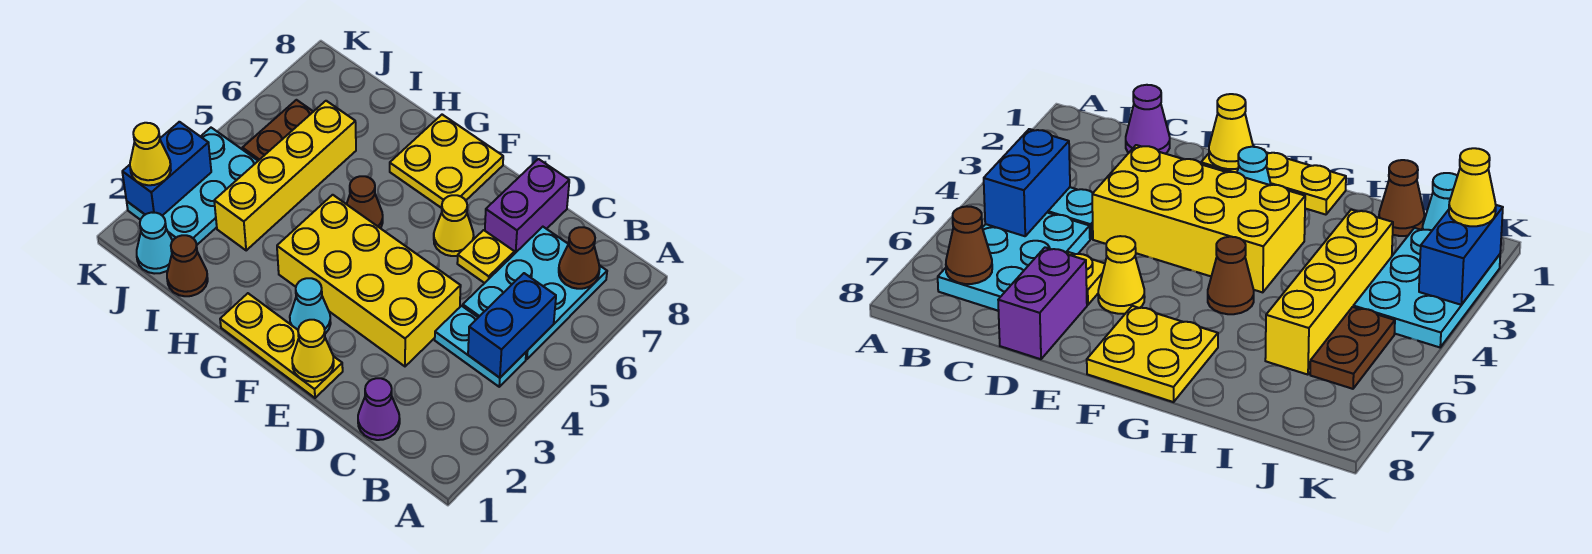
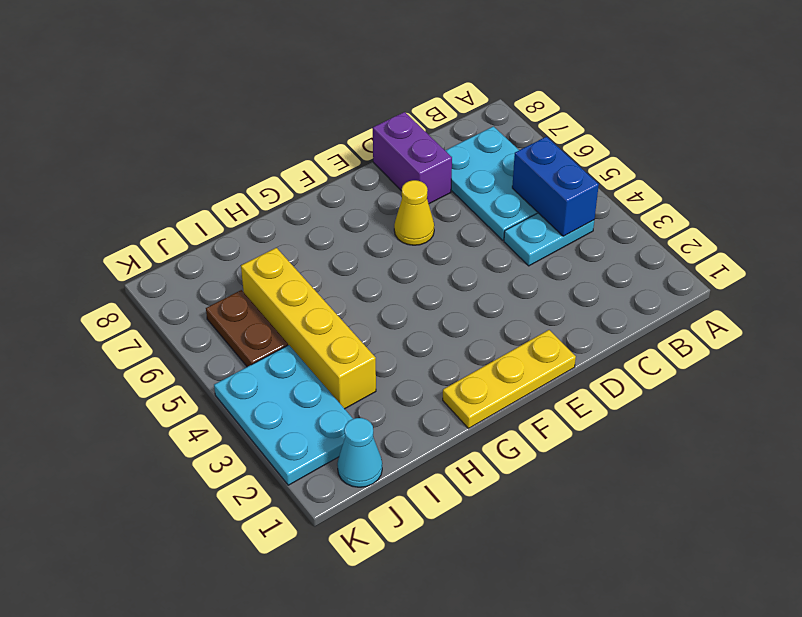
none -> purple 1x1 cone [358,378,400,440]
none -> yellow 2x4 brick [277,195,461,366]
none -> yellow 1x1 plate [457,230,514,283]

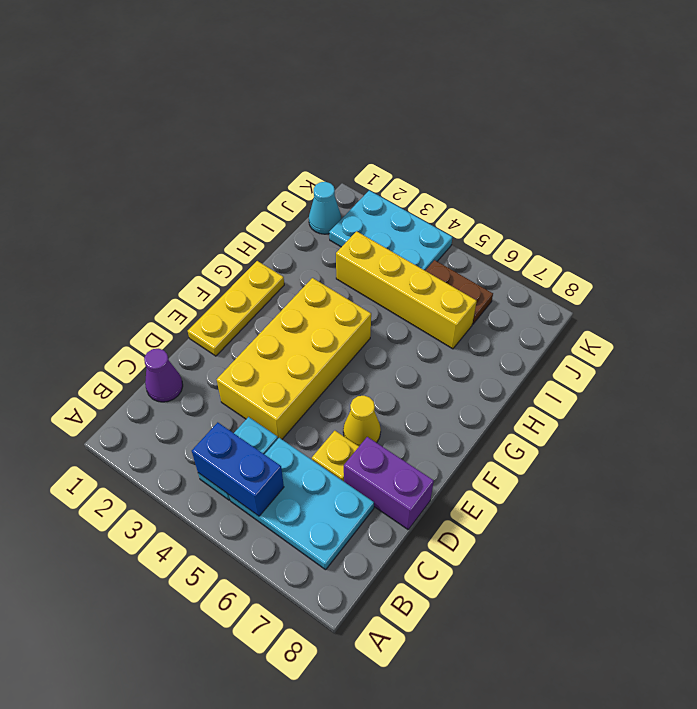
none -> cyan 1x1 cone [290,278,331,334]
none -> yellow 2x2 plate [390,115,503,208]
none -> brown 1x1 cone [347,176,383,228]

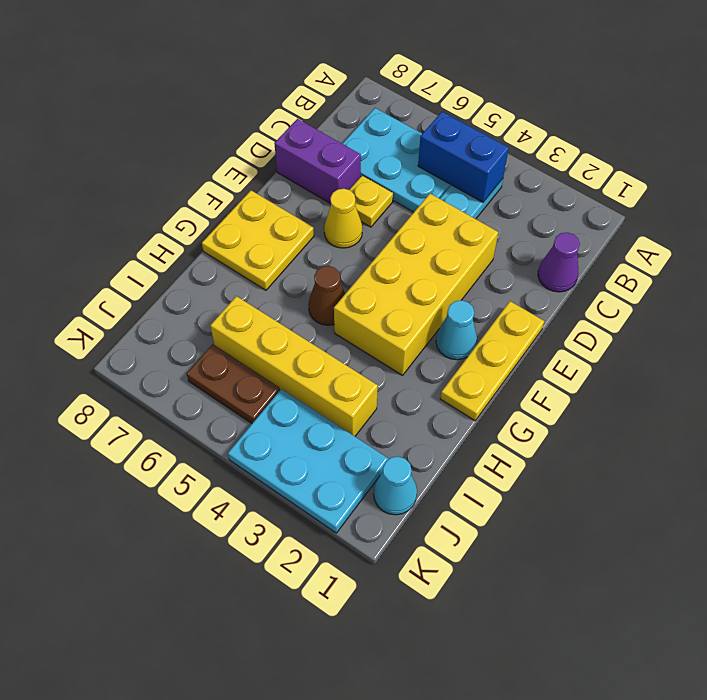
none -> brown 1x1 cone [167,235,208,296]
none -> brown 1x1 cone [559,227,600,289]
none -> yellow 1x1 cone [292,320,334,382]

